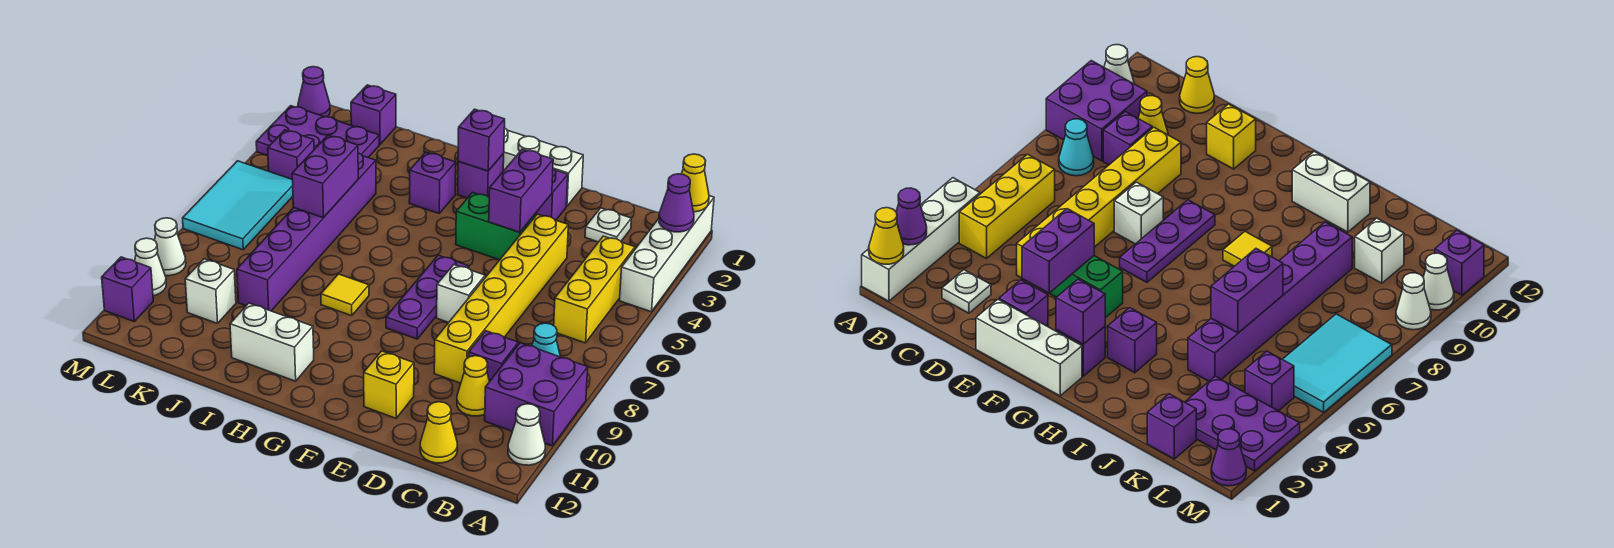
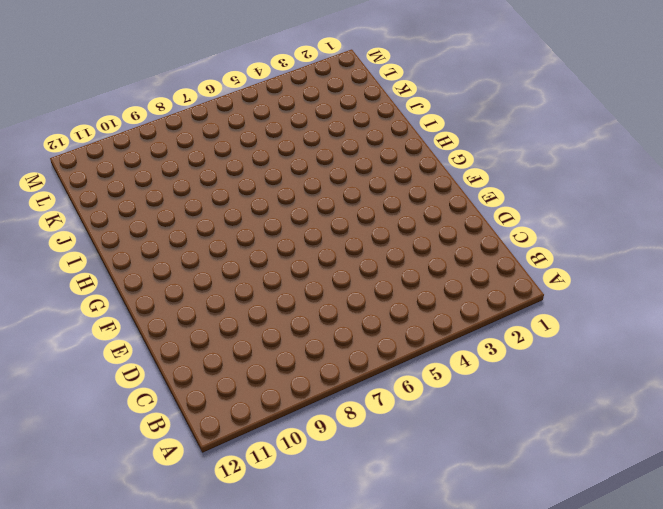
none -> white 1x4 brick [619,196,714,312]
none -> purple 2x2 brick [485,343,588,446]
none -> white 1x1 cone [508,404,545,465]
none -> yellow 1x3 brick [554,236,635,343]

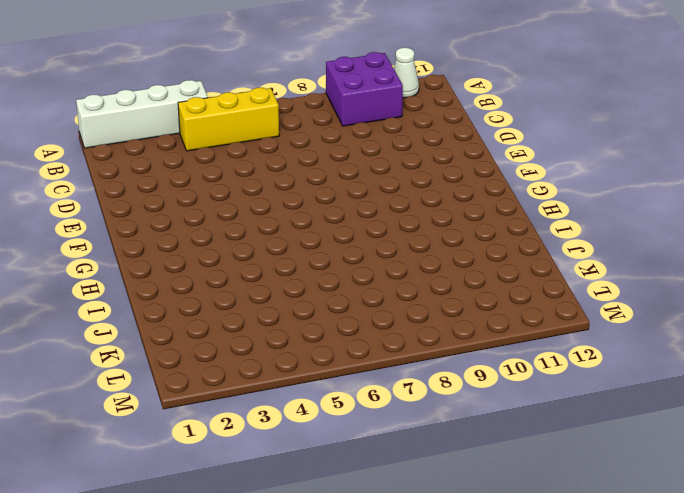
none -> cyan 1x1 cone [532,323,560,357]
none -> white 1x1 plate [585,208,631,242]
none -> purple 1x1 brick [469,331,518,381]
none -> yellow 1x1 cone [457,356,490,416]

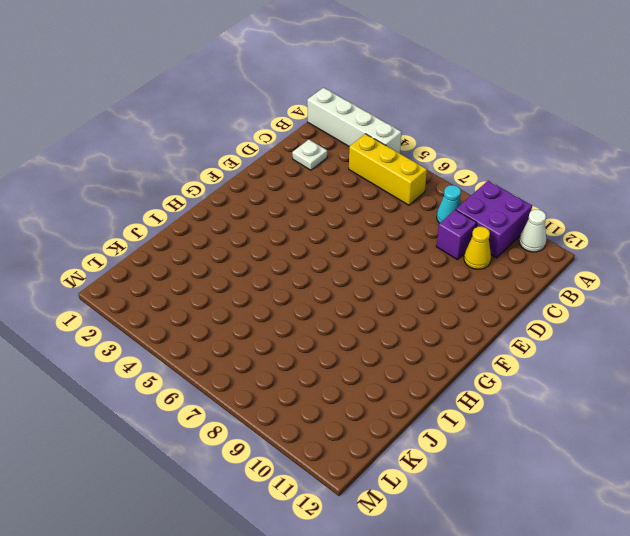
none -> yellow 1x1 cone [420,402,457,463]
none -> yellow 1x6 brick [434,214,568,383]
none -> white 1x3 brick [503,128,583,206]
none -> purple 1x1 brick [535,168,568,220]

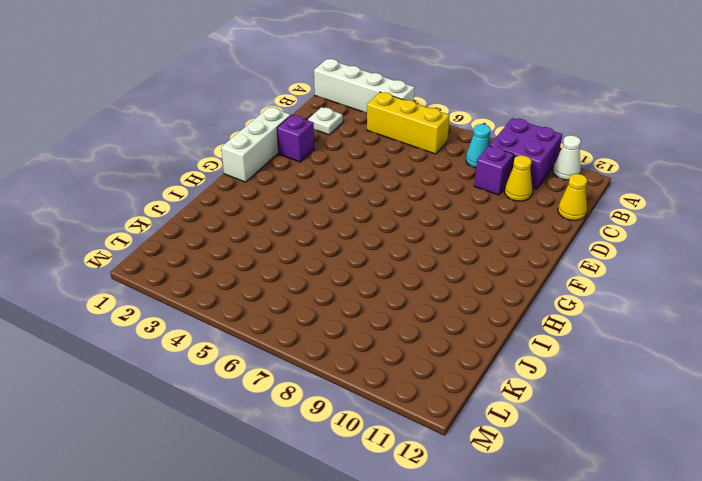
none -> yellow 1x6 brick [434,214,568,383]
none -> green 1x2 brick [456,193,536,260]
none -> white 1x1 brick [437,265,485,322]
none -> yellow 1x1 brick [364,351,414,418]

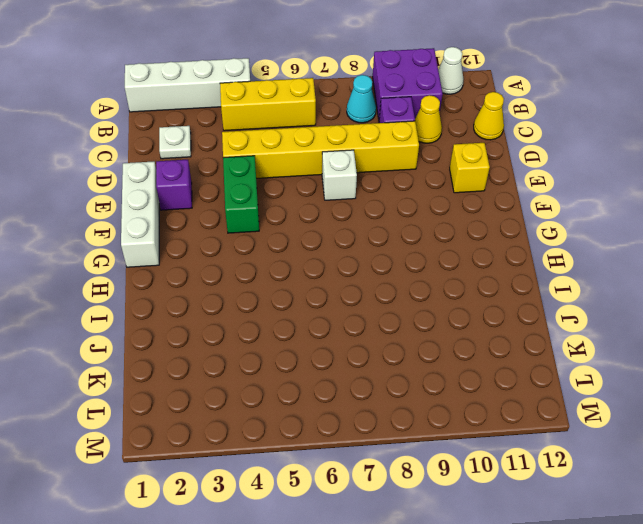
none -> purple 1x3 plate [386,255,469,339]
none -> purple 1x1 brick [457,154,504,198]
none -> purple 1x1 brick [409,152,456,213]
none -> yellow 1x1 tile [321,274,369,316]

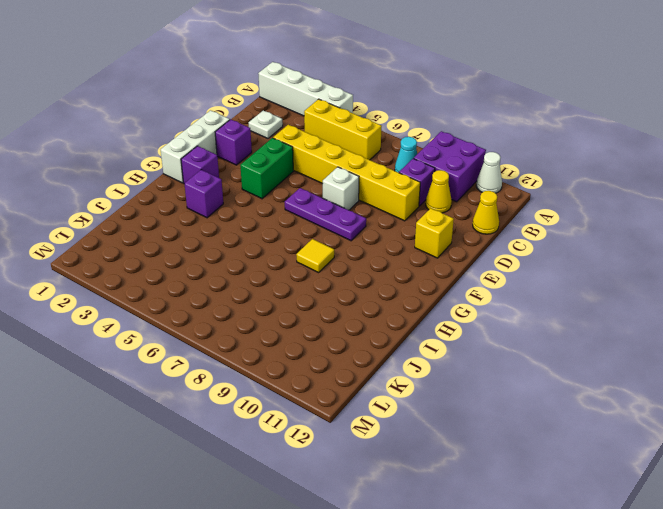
none -> white 1x2 brick [230,303,314,381]
none -> purple 1x6 brick [237,153,376,311]
none -> purple 1x1 brick [351,85,396,144]
none -> purple 2x3 plate [256,106,379,158]

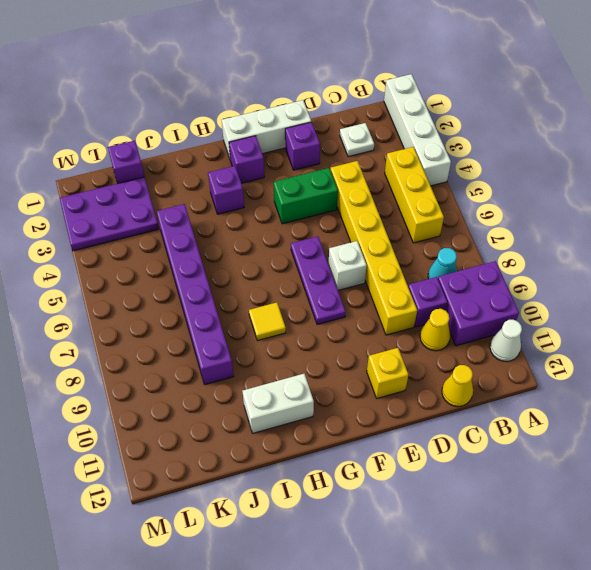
none -> white 1x1 brick [185,259,236,323]
none -> purple 1x1 brick [268,130,314,179]
none -> cyan 2x3 tile [183,161,293,250]
none -> purple 1x1 cone [298,67,330,117]

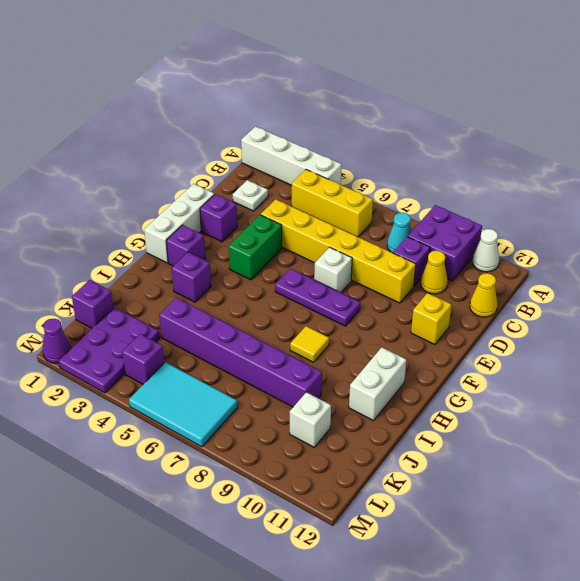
none -> white 1x1 cone [154,218,186,276]
none -> white 1x1 cone [135,238,166,296]
none -> purple 1x1 brick [102,257,153,321]
none -> yellow 1x1 cone [682,154,709,212]

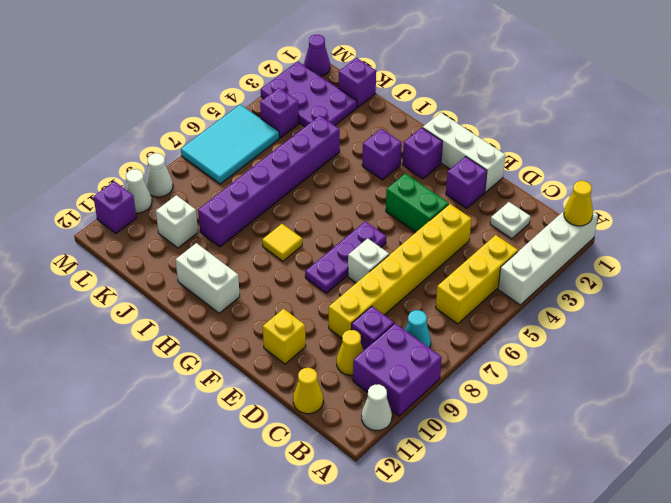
none -> purple 1x1 cone [659,174,694,232]
none -> purple 1x2 brick [489,149,553,232]
none -> purple 1x1 brick [458,109,505,171]
none -> purple 1x2 brick [292,135,358,218]

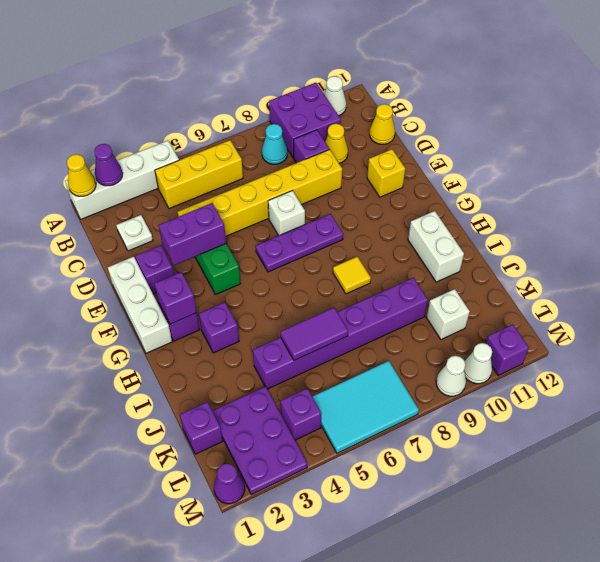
purple 1x2 tile [280,308,348,360] -> purple 1x2 brick [292,135,358,218]

